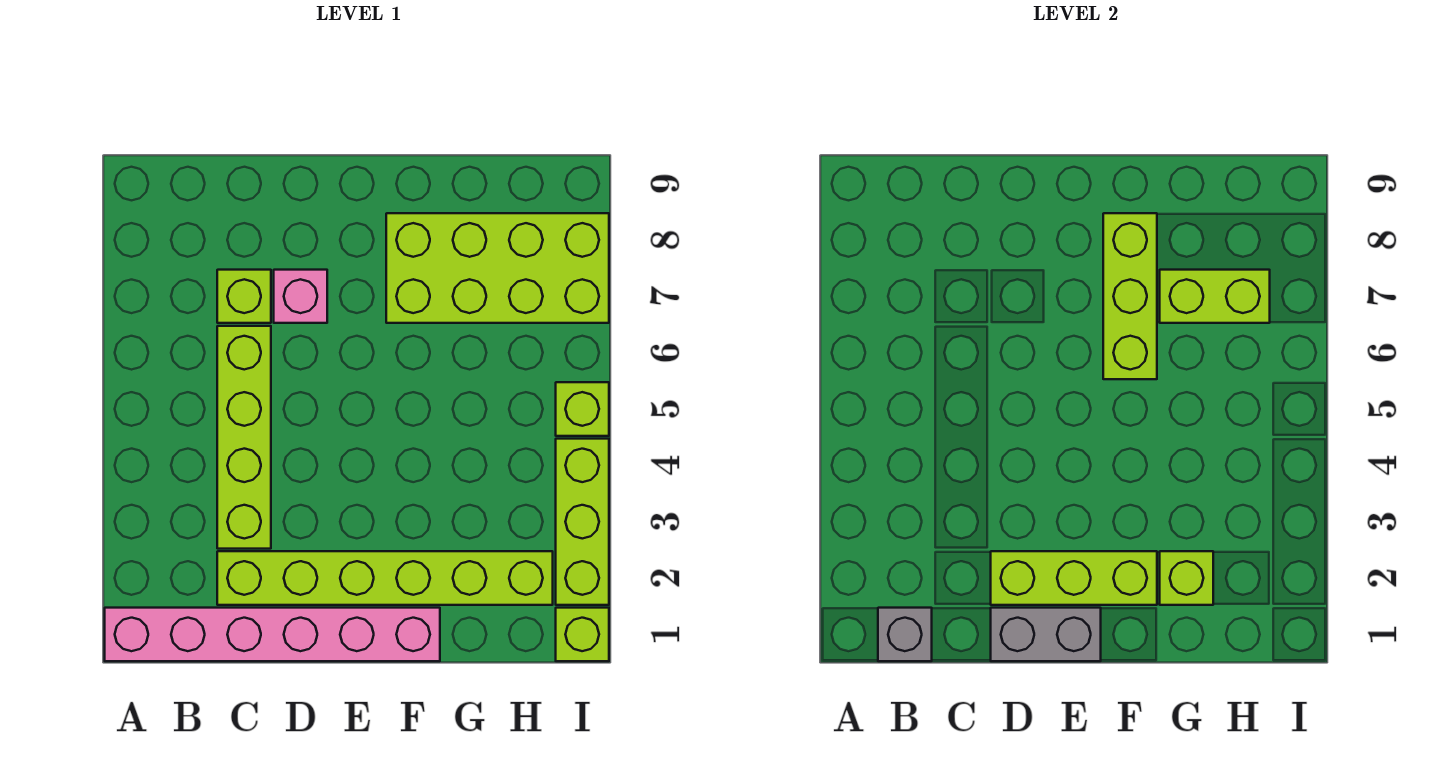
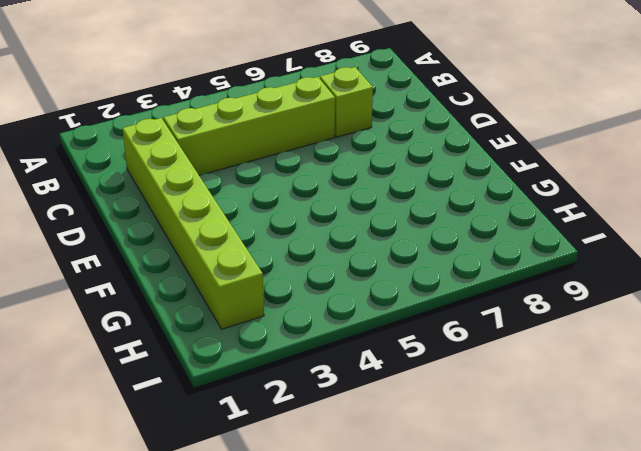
none -> pink 1x6 brick [105,608,440,661]
none -> pink 1x1 brick [274,270,327,323]
none -> lime 2x4 brick [386,213,609,323]

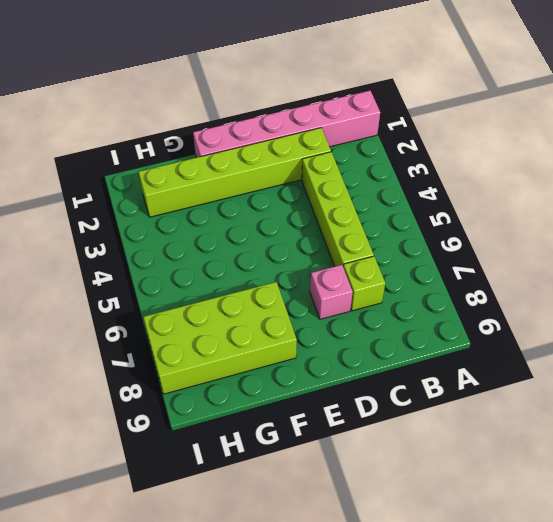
none -> lime 1x1 brick [556,608,609,661]
none -> lime 1x3 brick [556,439,609,605]
none -> lime 1x1 brick [556,382,609,436]

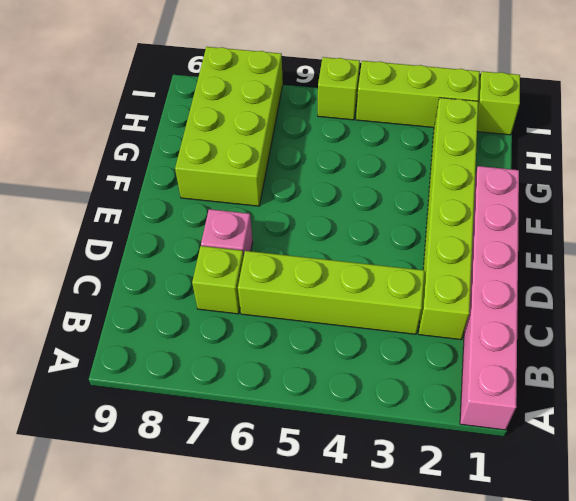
none -> grey 1x1 brick [878,608,932,661]
none -> grey 1x2 brick [991,608,1101,661]
none -> lime 1x3 brick [991,551,1157,605]

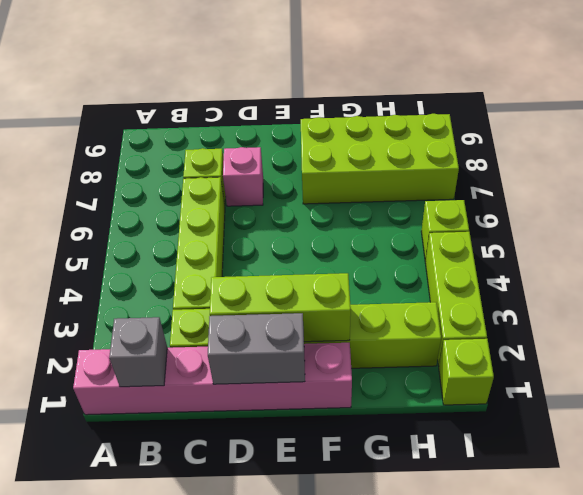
none -> lime 1x3 brick [1103,213,1157,379]
none -> lime 1x1 brick [1160,551,1213,605]
none -> lime 1x2 brick [1160,270,1270,323]

